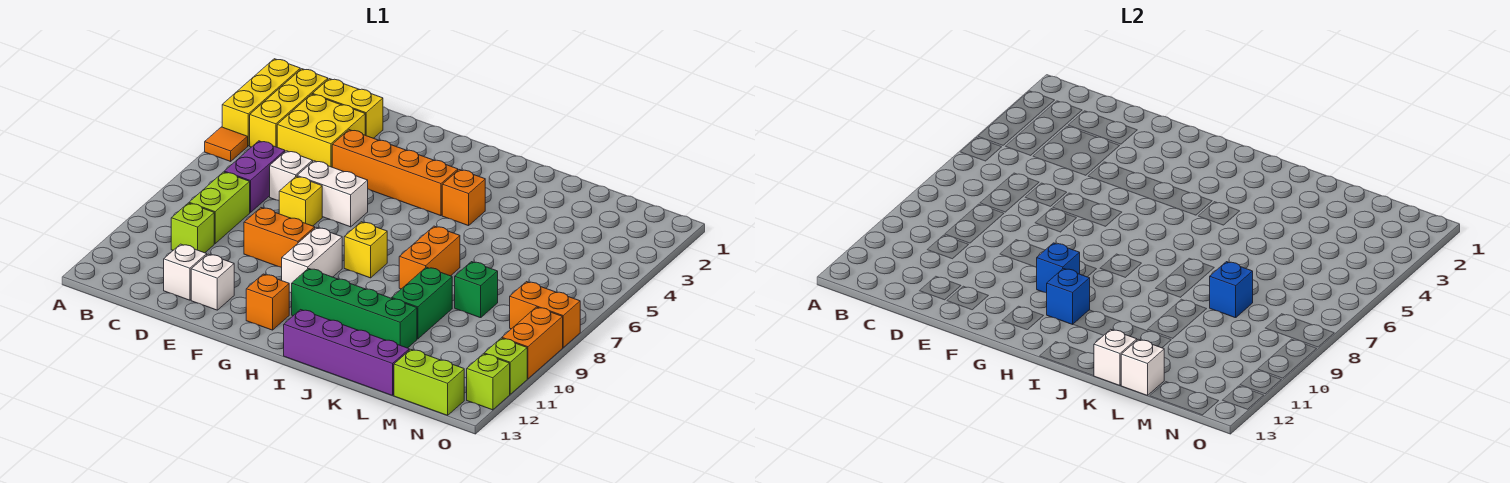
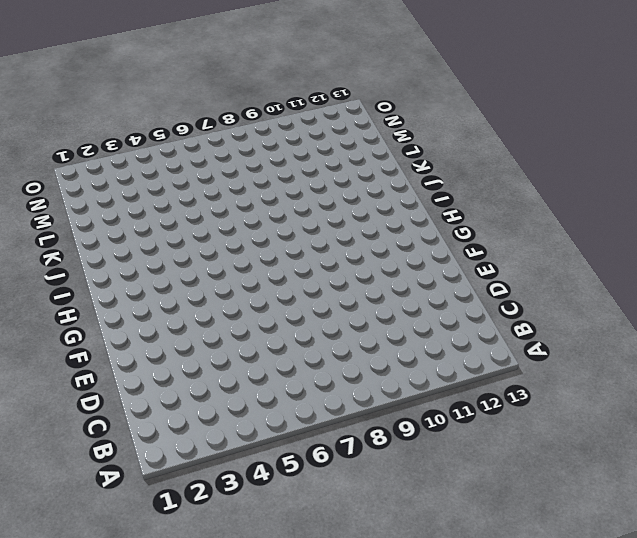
none -> yellow 1x3 brick [222,59,300,146]
none -> orange 1x1 tile [205,127,248,161]
none -> yellow 1x3 brick [250,69,328,147]
none -> yellow 1x2 brick [313,79,383,138]

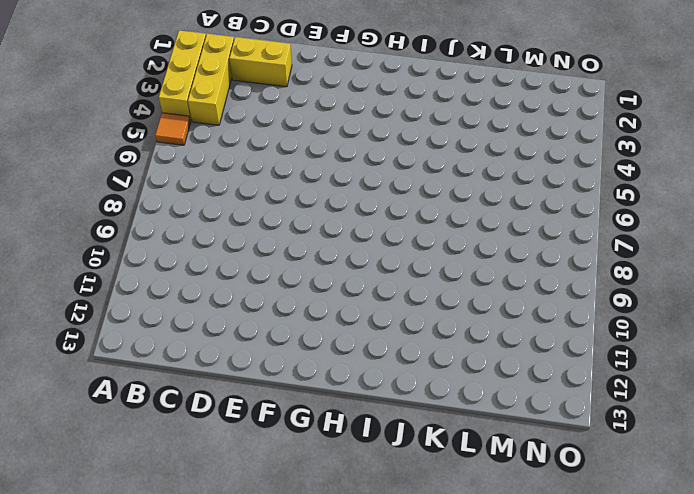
none -> yellow 2x2 brick [277,94,365,167]
none -> purple 1x2 brick [224,141,285,213]
none -> lime 1x2 brick [189,172,250,243]
none -> lime 1x1 brick [171,203,214,253]

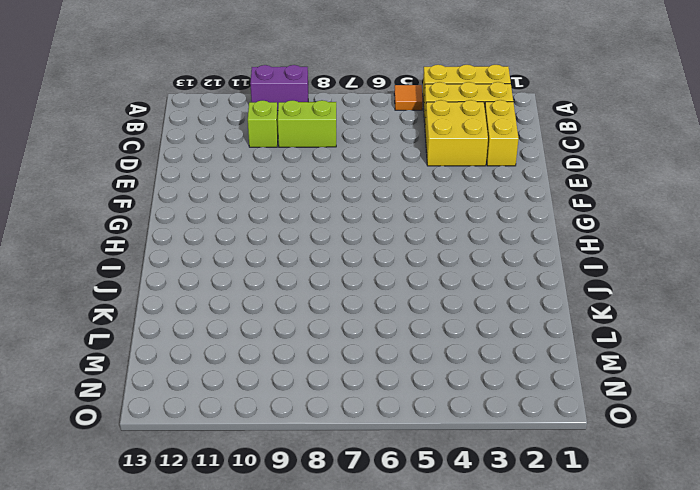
purple 1x2 brick [250,65,308,111] -> purple 1x2 brick moved to [224,141,285,213]
none -> white 1x1 brick [270,151,313,200]
none -> white 1x1 brick [164,244,207,300]
none -> orange 1x4 brick [332,130,458,216]
none -> white 1x2 brick [297,161,368,227]

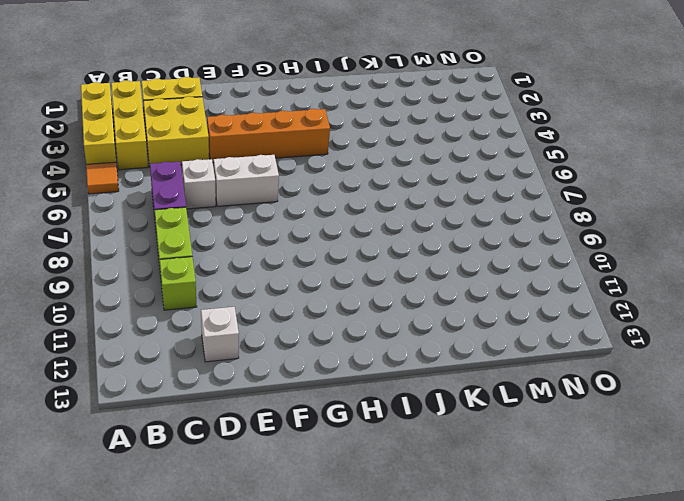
none -> yellow 1x1 brick [279,176,322,226]
none -> orange 1x2 brick [244,208,315,267]
none -> white 1x1 brick [191,254,234,310]
none -> white 1x2 brick [282,227,342,293]

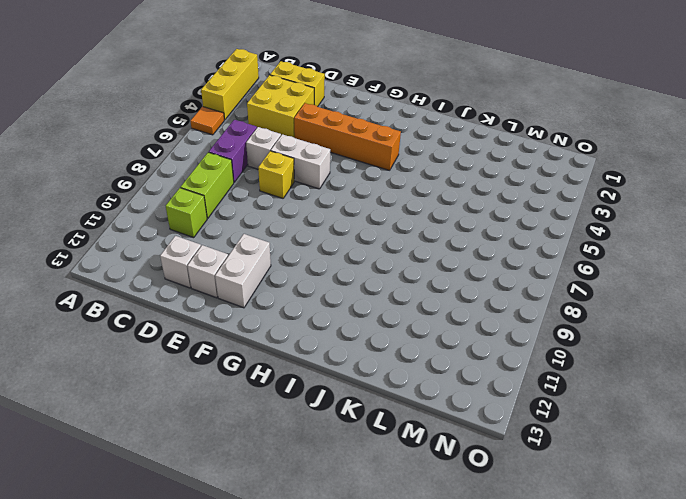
white 1x2 brick [215,234,271,308] -> white 1x2 brick moved to [282,227,342,293]
none -> yellow 1x3 brick [250,69,328,147]
none -> orange 1x2 brick [244,208,315,267]
none -> orange 1x1 brick [246,274,289,330]
none -> yellow 1x1 brick [344,222,387,278]

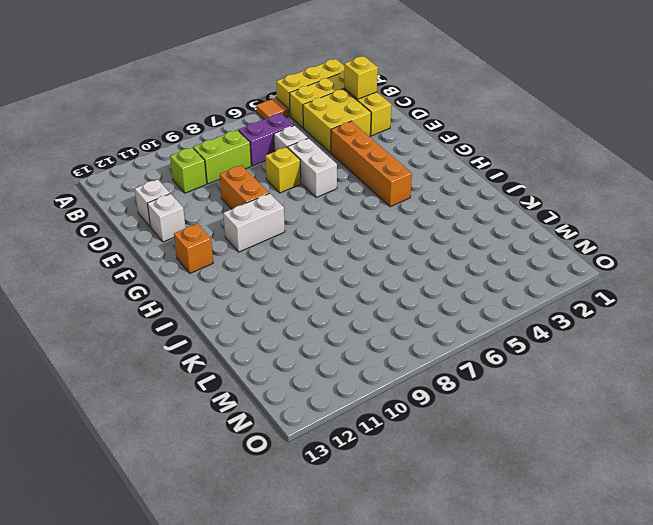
yellow 1x1 brick [344,56,378,99] -> yellow 1x1 brick moved to [344,222,387,278]
none -> green 1x4 brick [292,268,417,348]
none -> orange 1x1 brick [442,170,485,226]
none -> purple 1x4 brick [284,310,409,395]
none -> orange 1x2 brick [399,226,460,289]

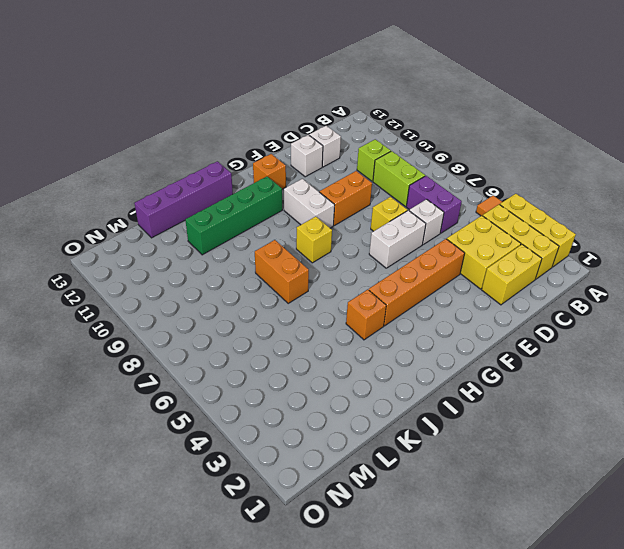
none -> green 1x2 brick [392,267,452,339]
none -> green 1x1 brick [455,262,498,318]
none -> lime 1x2 brick [394,349,464,415]
none -> orange 1x2 brick [510,282,580,347]

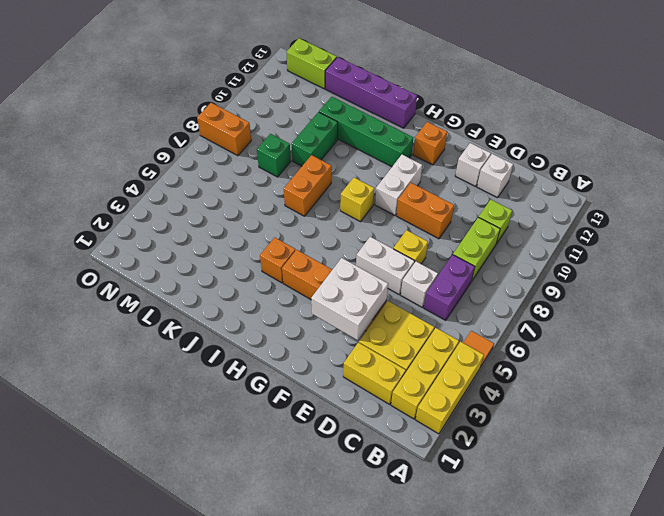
white 2x2 brick [311,258,388,340] -> none
none -> orange 1x2 brick [502,307,563,379]
none -> lime 1x1 brick [484,338,527,394]
none -> lime 1x1 brick [467,354,510,410]
none -> blue 1x1 brick [1037,243,1080,293]

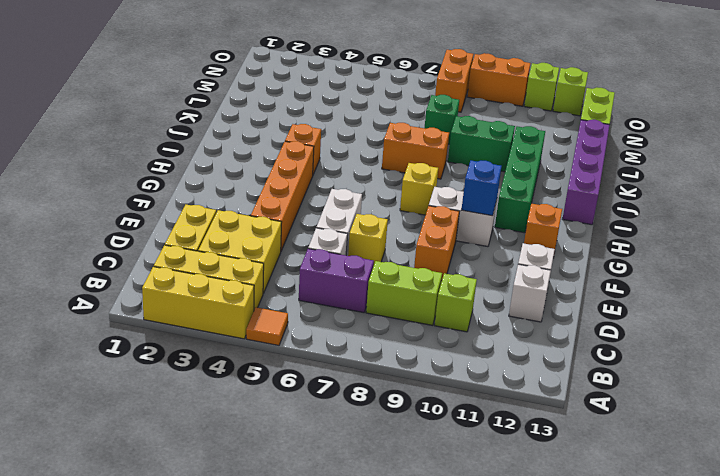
none -> blue 1x1 brick [1047,268,1090,324]
none -> white 1x1 brick [1094,329,1137,385]
none -> blue 1x1 brick [1210,262,1253,318]
none -> white 1x1 brick [1121,339,1164,395]

